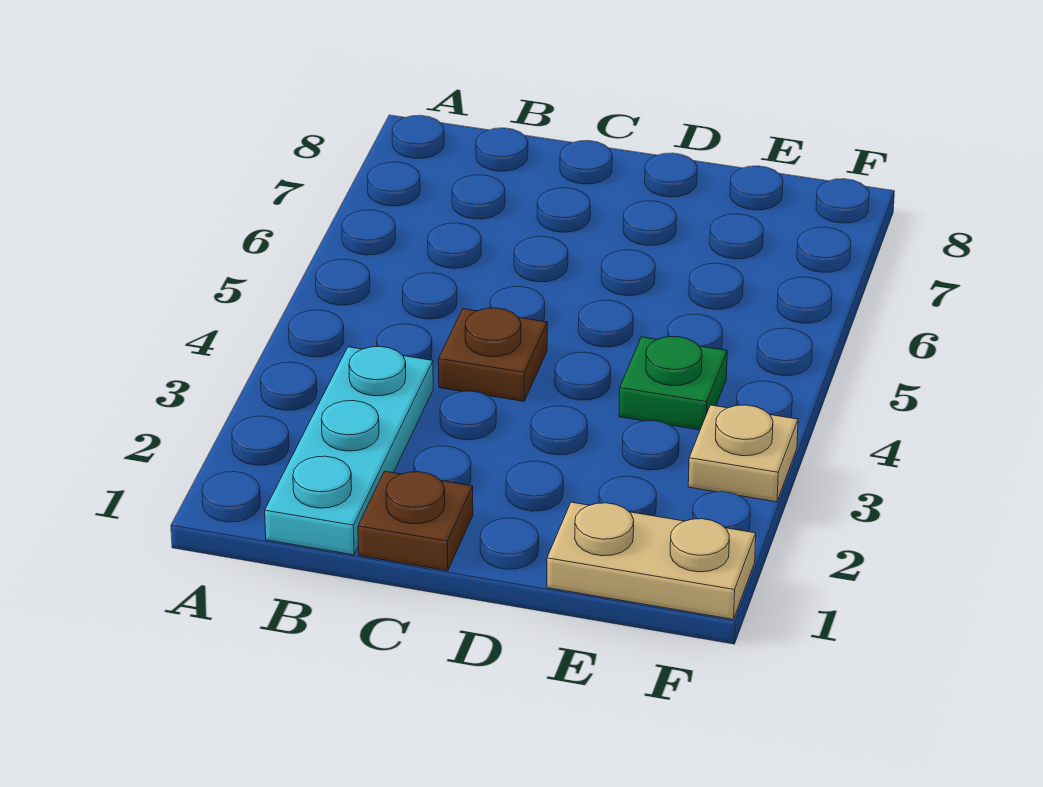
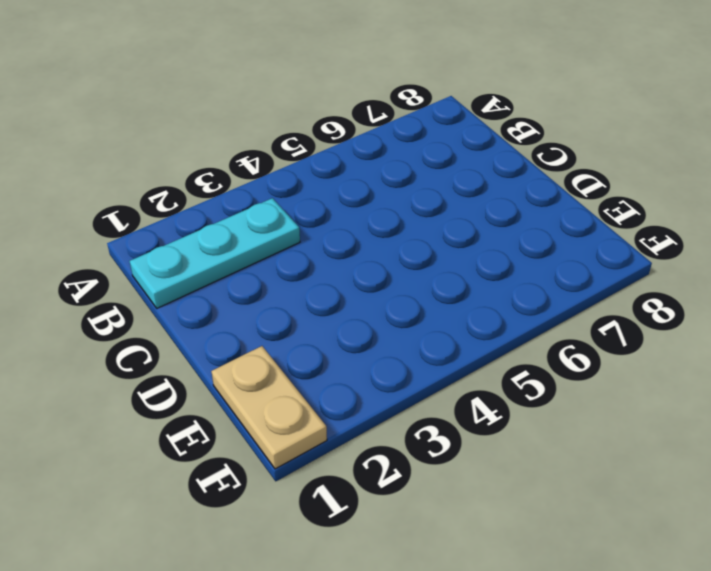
none -> brown 1x1 plate [358,471,473,571]
none -> brown 1x1 plate [439,308,547,401]

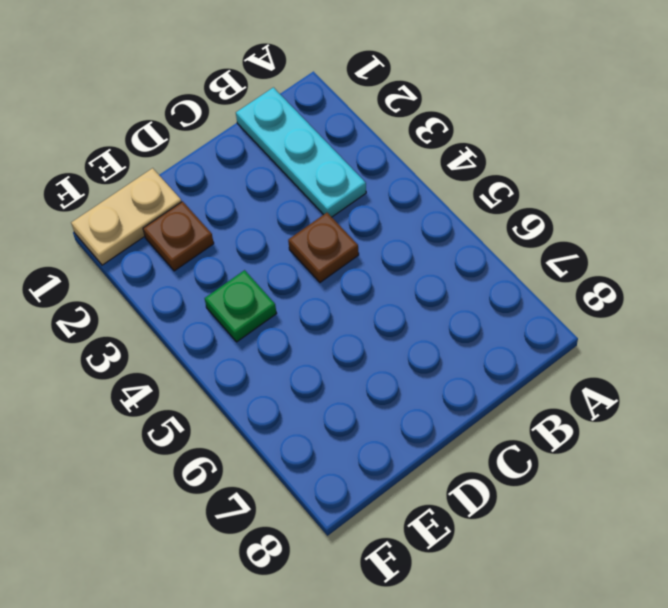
brown 1x1 plate [143,201,214,271] -> brown 1x1 plate moved to [358,471,473,571]
none -> tan 1x1 plate [688,405,798,502]

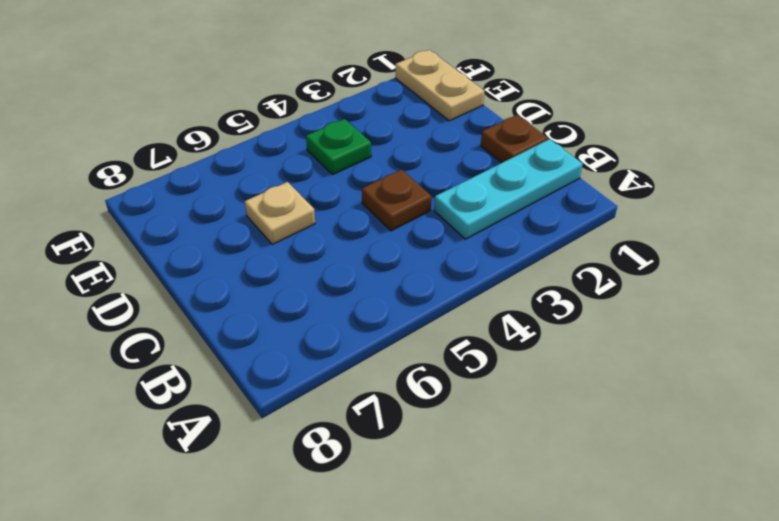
tan 1x1 plate [245,182,315,244] -> tan 1x1 plate moved to [688,405,798,502]

